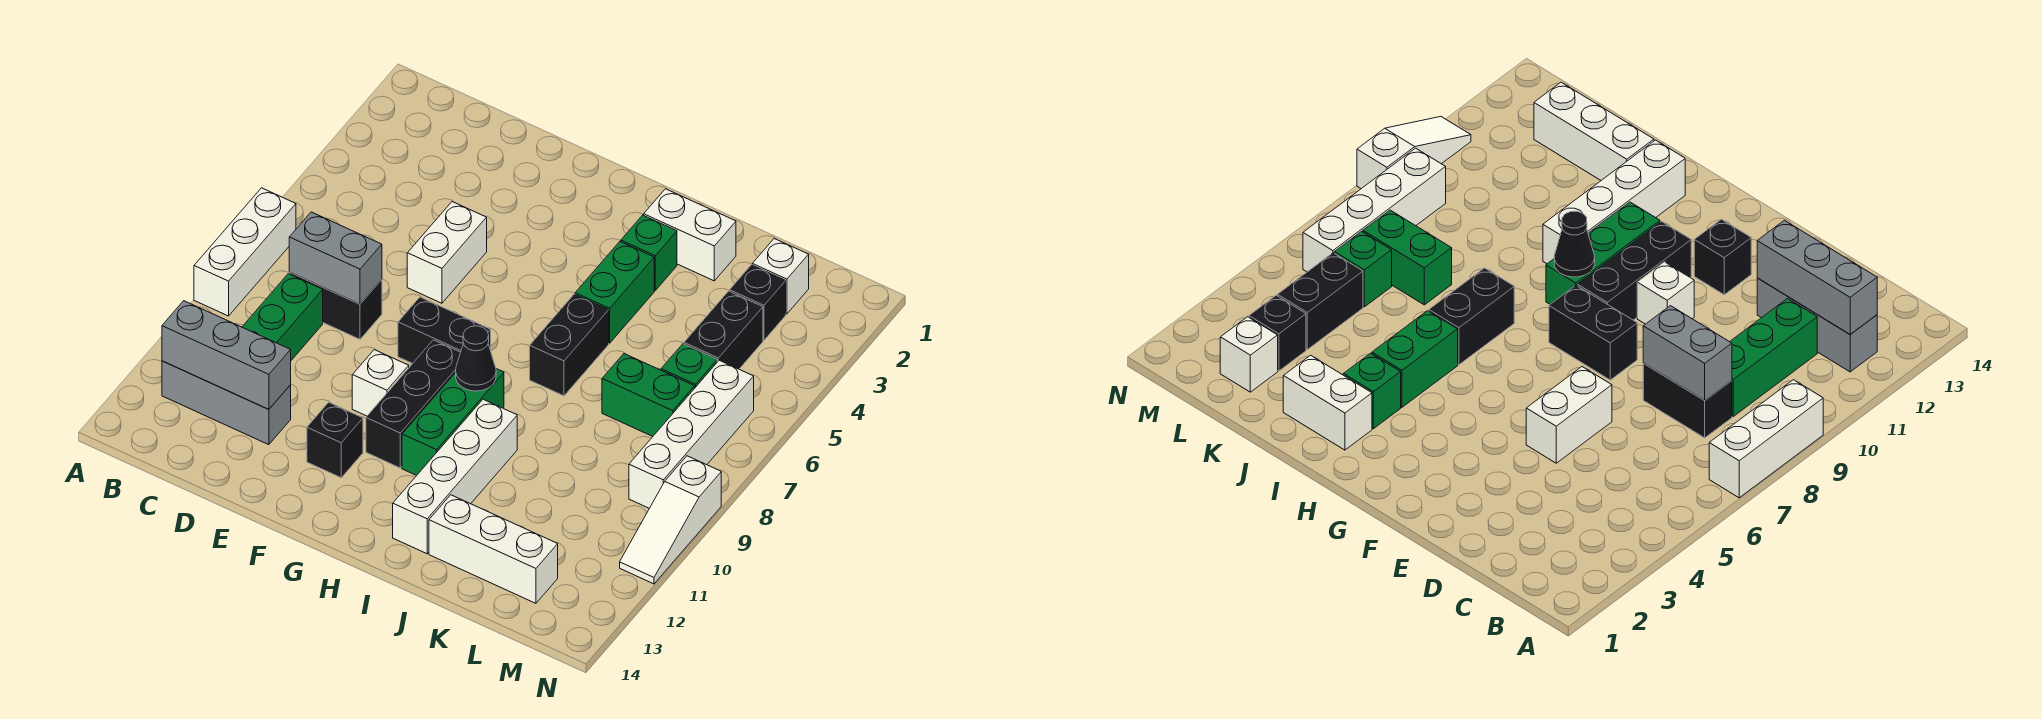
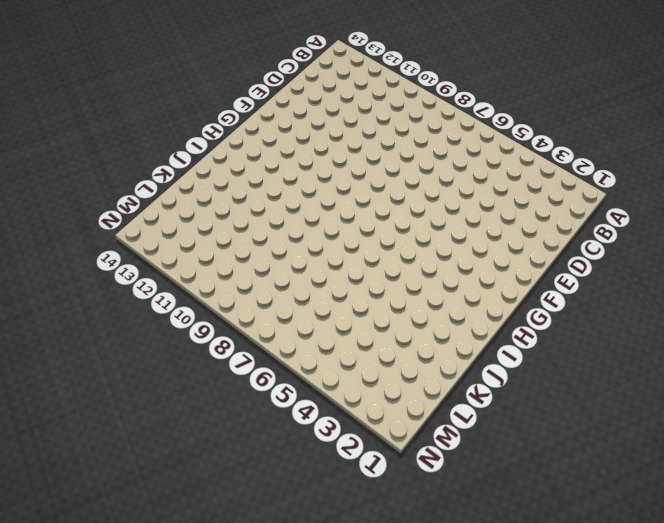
none -> white 1x3 brick [194,188,296,316]
none -> grey 1x3 brick [162,361,291,445]
none -> black 1x2 brick [289,272,382,339]

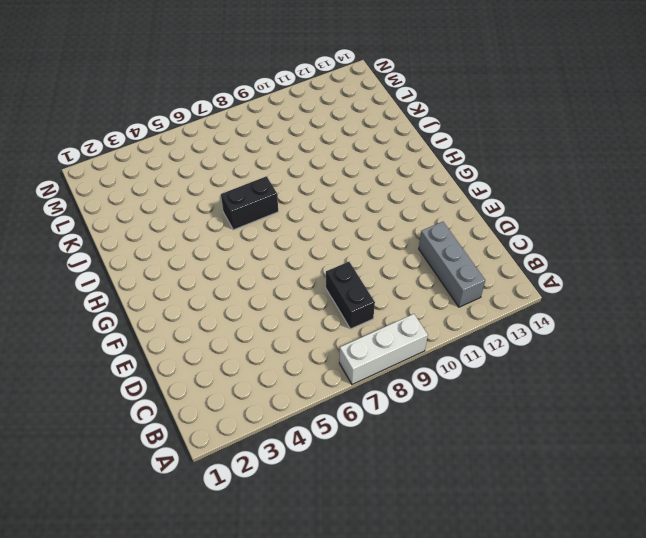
none -> green 1x3 brick [242,274,323,360]
none -> white 1x2 brick [407,202,487,303]
none -> black 1x2 brick [398,297,491,364]

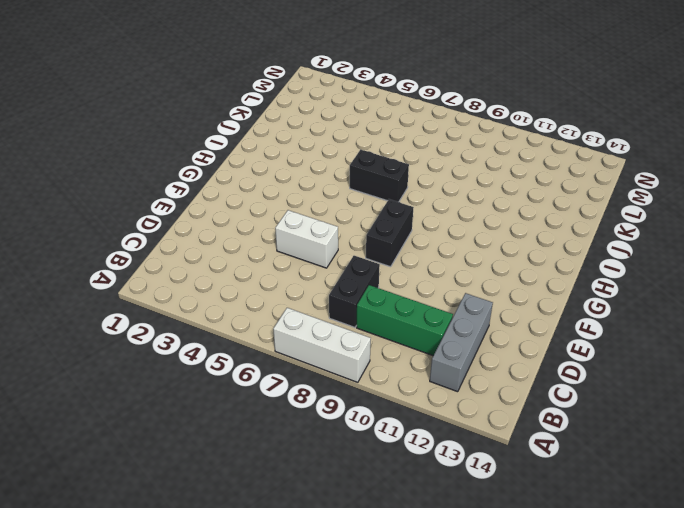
none -> white 1x1 brick [352,350,409,416]
none -> black 1x1 brick [307,402,363,478]
none -> black 1x3 brick [366,340,461,468]

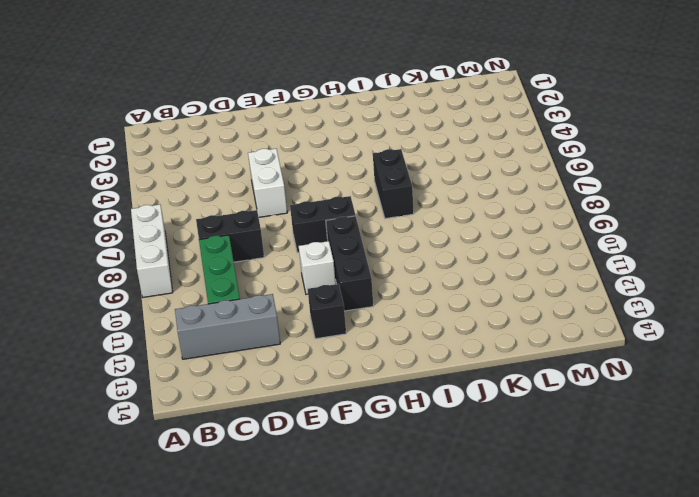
none -> green 1x3 brick [402,369,504,476]
none -> white 1x2 brick [644,189,736,281]
none -> green 1x1 brick [621,215,677,290]

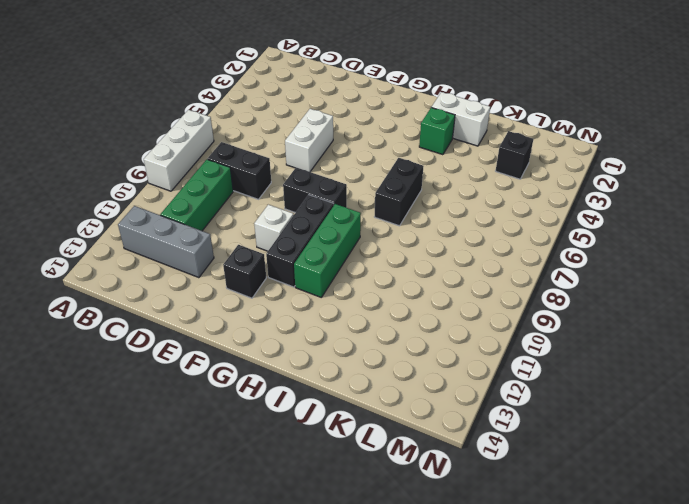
none -> green 1x2 brick [575,242,654,343]
none -> white 1x4 brick [393,399,517,554]
none -> white 1x3 brick [429,495,558,603]

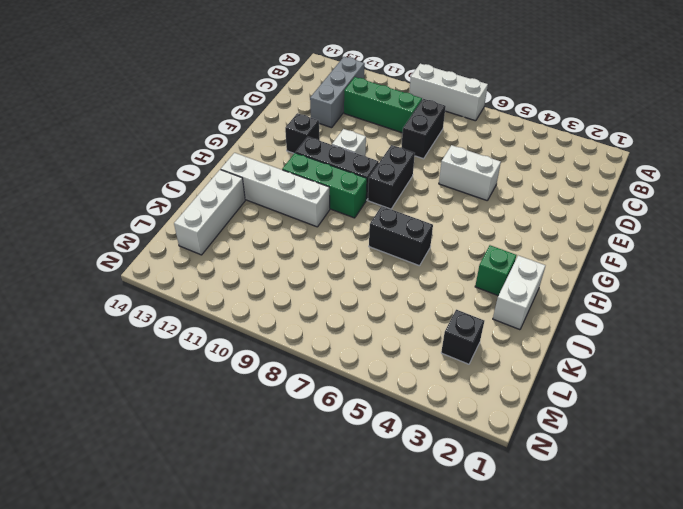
none -> green 1x2 brick [575,242,654,343]
none -> green 1x2 brick [602,354,695,436]
none -> white 1x1 brick [752,239,809,314]

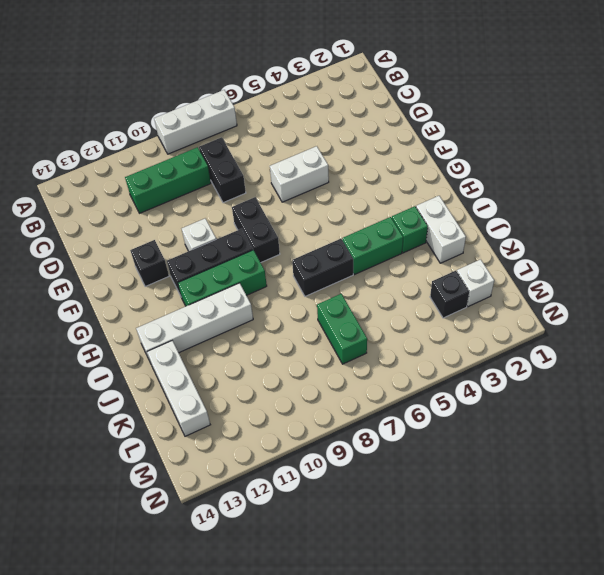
none -> grey 1x3 brick [162,361,291,445]
none -> black 1x2 brick [684,291,763,369]
none -> green 1x1 brick [661,344,717,387]

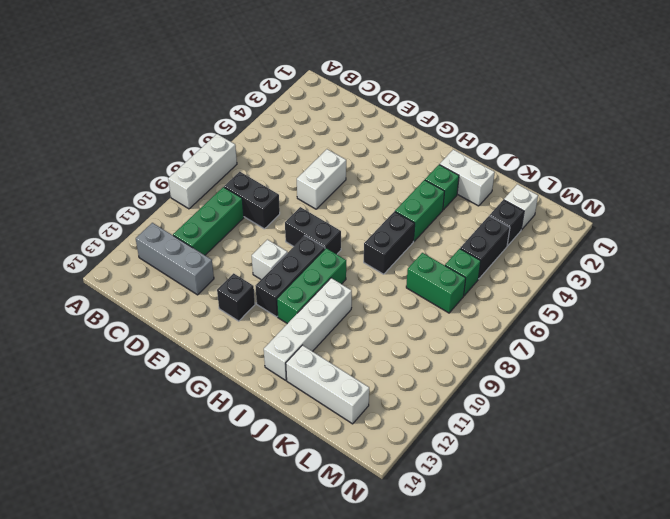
none -> white 1x4 brick [629,360,754,508]
none -> white 1x3 slope [620,456,721,584]
none -> grey 1x3 brick [162,301,291,409]

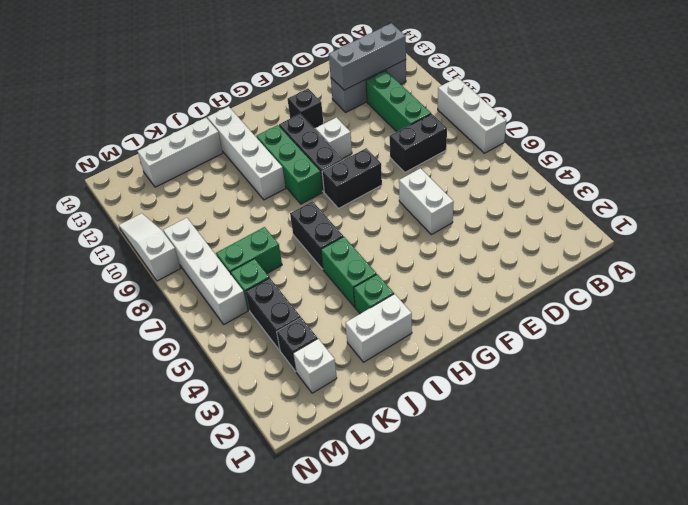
none -> grey 1x2 brick [289,212,382,304]
none -> black 1x1 cone [456,326,496,391]

